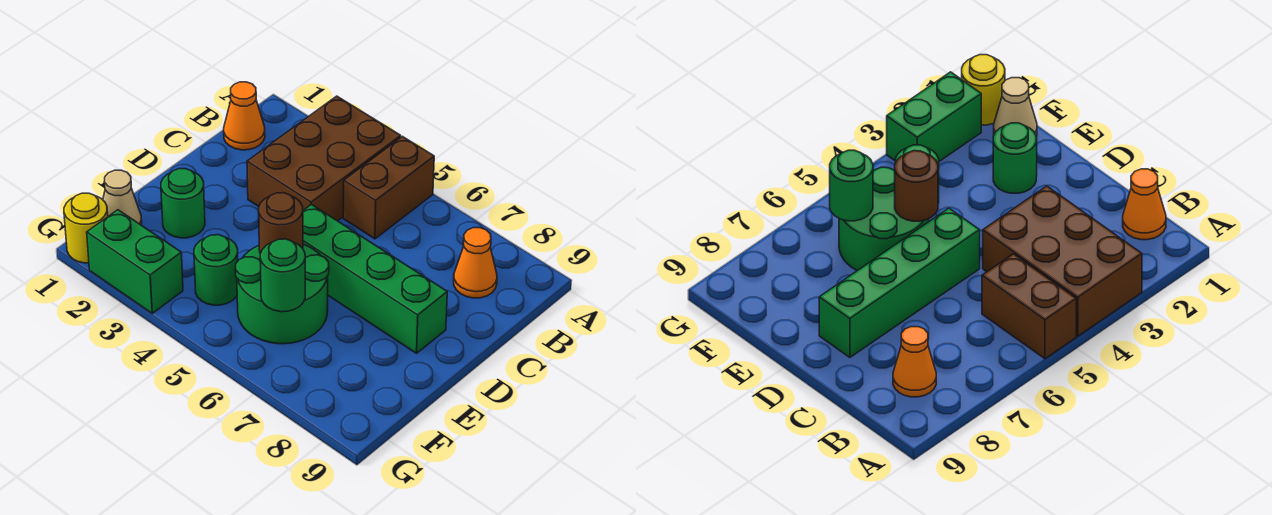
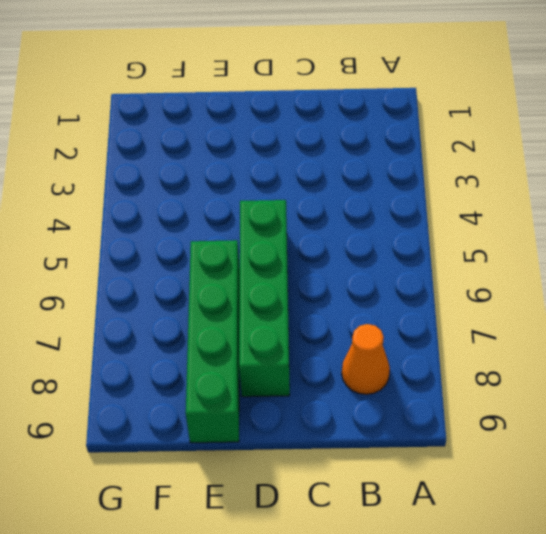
green 1x4 brick [186,240,240,443] -> green 2x2 round brick [236,244,329,344]
none -> brown 2x3 brick [247,96,401,221]
none -> brown 1x2 brick [343,137,434,239]
none -> orange 1x1 cone [224,82,265,150]

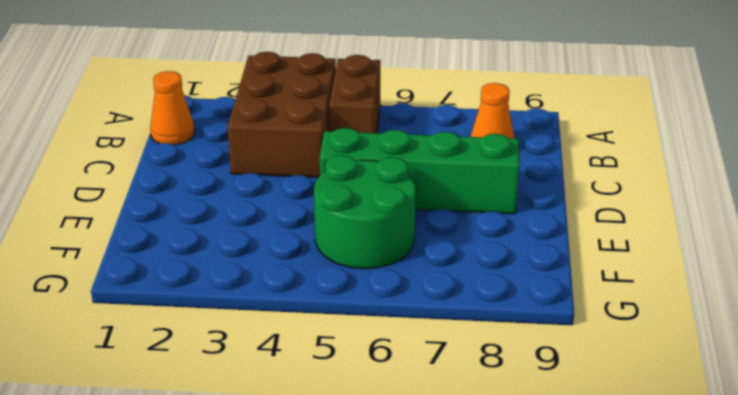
none -> green 1x1 round brick [161,169,205,238]
none -> tan 1x1 cone [103,170,142,225]
none -> green 1x1 round brick [194,235,238,305]

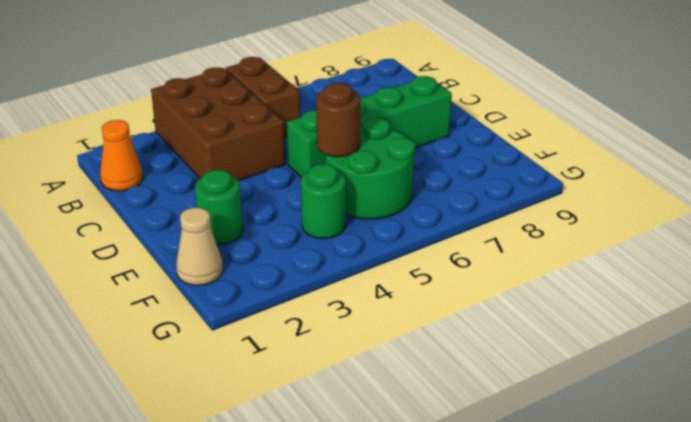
none -> orange 1x1 cone [454,228,497,298]
none -> yellow 1x1 round brick [64,193,108,263]
none -> green 1x2 brick [87,210,183,313]

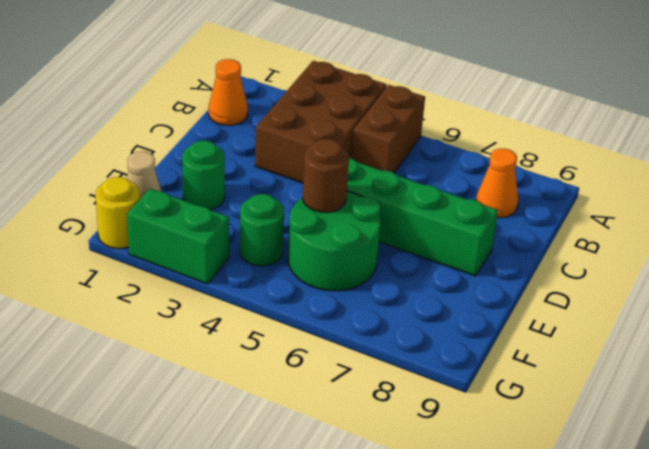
none -> green 1x1 round brick [260,239,305,312]

